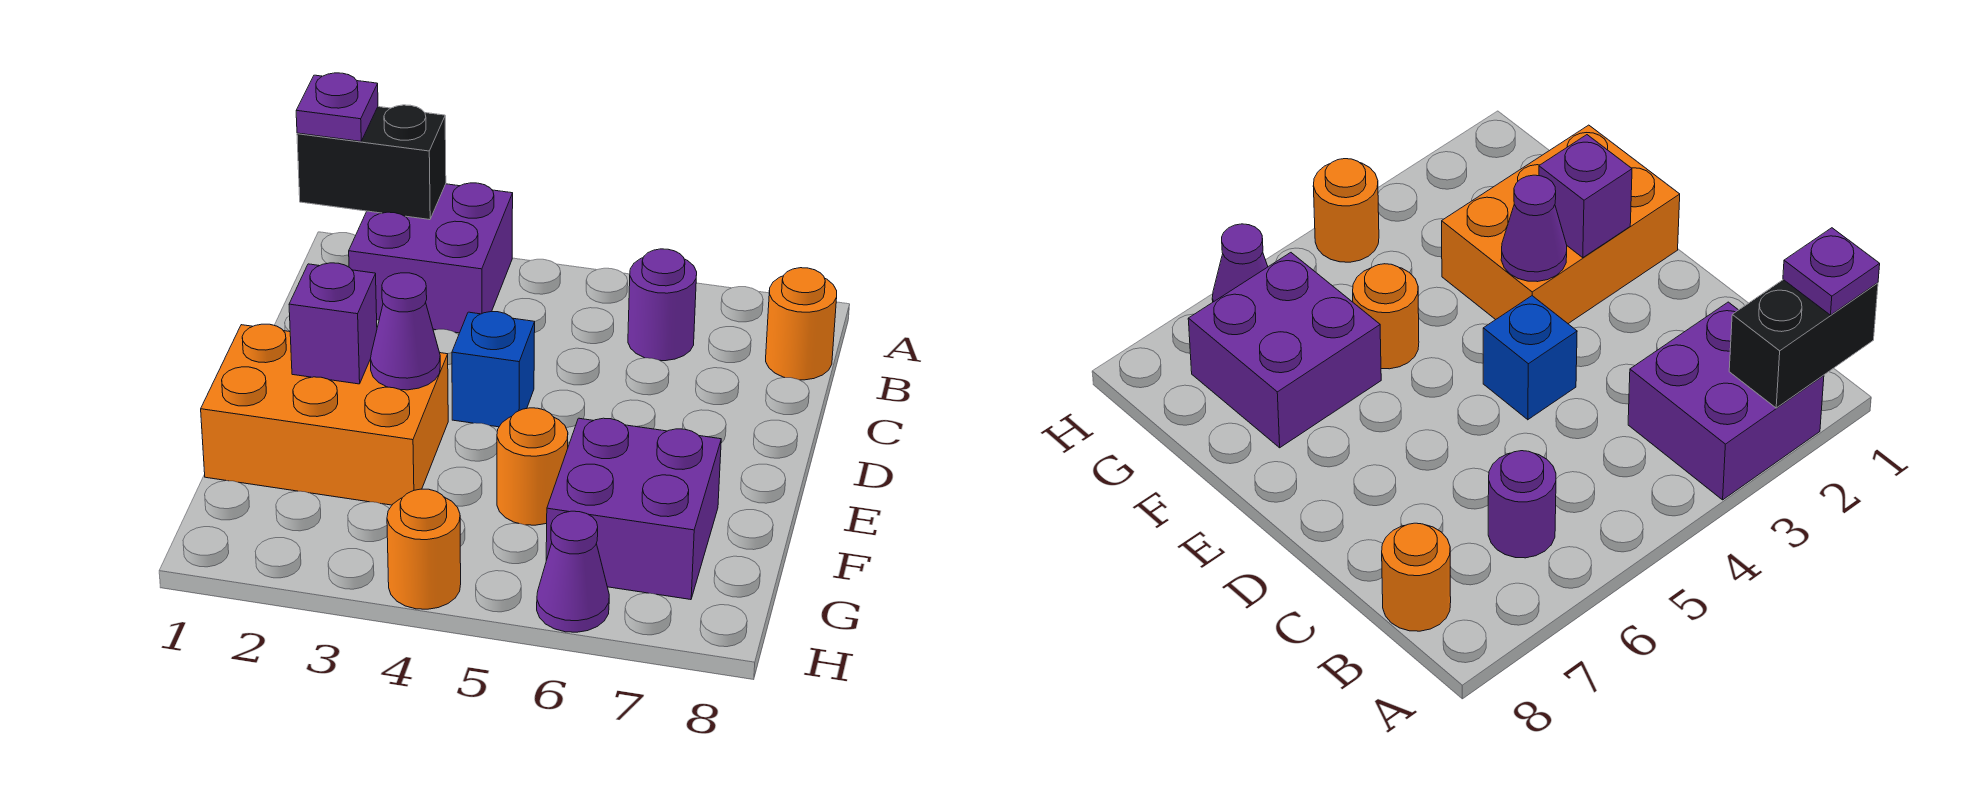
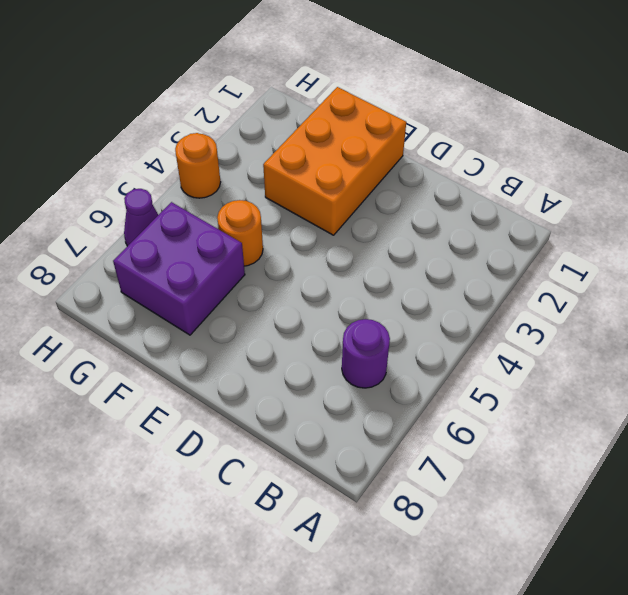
none -> purple 2x2 brick [349,183,513,333]
none -> orange 1x1 round brick [766,268,837,380]
none -> blue 1x1 brick [452,312,535,427]

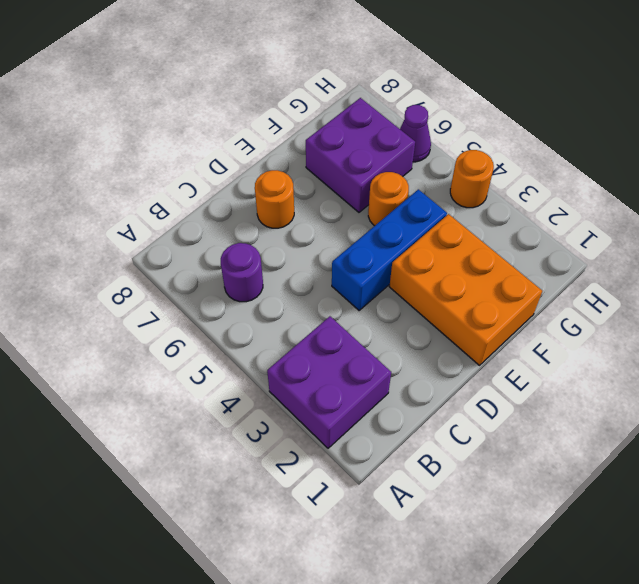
blue 1x3 brick [332,189,447,310] -> blue 1x1 brick [452,312,535,427]
orange 1x1 round brick [255,170,294,228] -> orange 1x1 round brick moved to [766,268,837,380]
none -> black 1x2 brick [297,105,446,220]
none -> purple 1x1 brick [289,263,377,384]
none -> purple 1x1 cone [371,273,440,390]

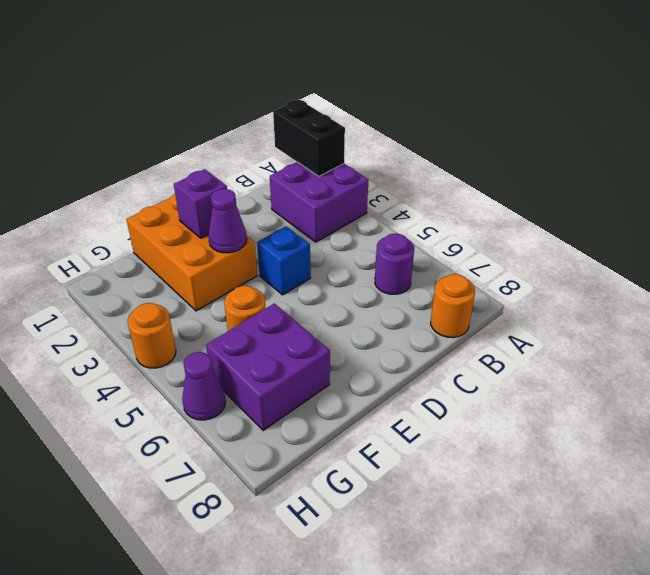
none -> purple 1x1 plate [296,73,378,141]

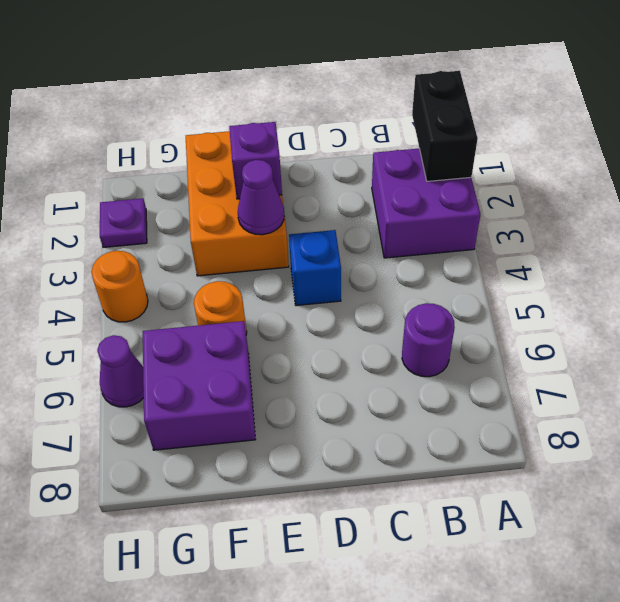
purple 1x1 plate [100,198,147,247] -> purple 1x1 plate moved to [296,73,378,141]
none -> orange 1x1 round brick [766,268,837,380]

